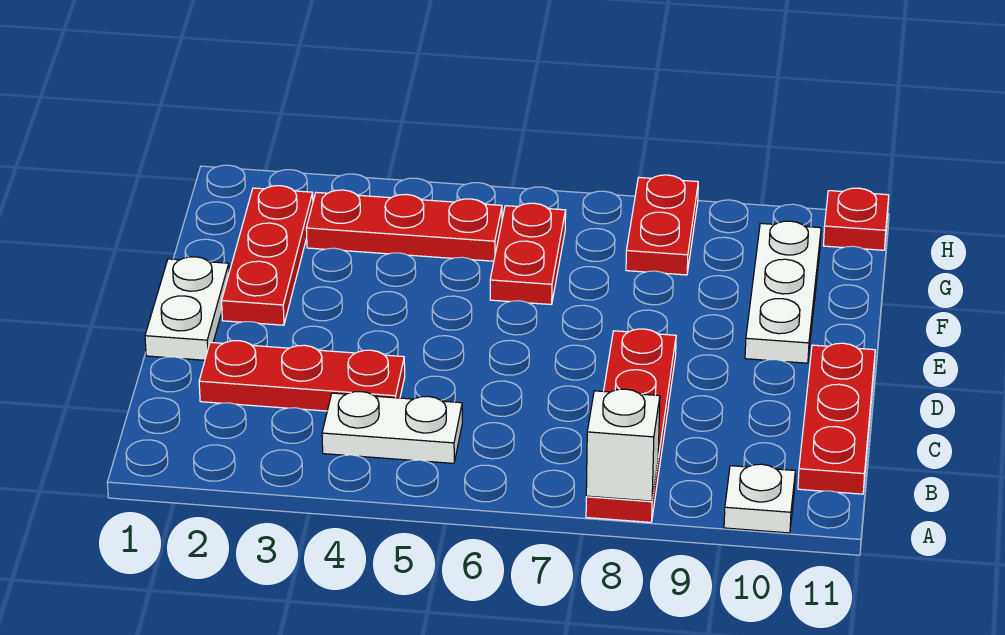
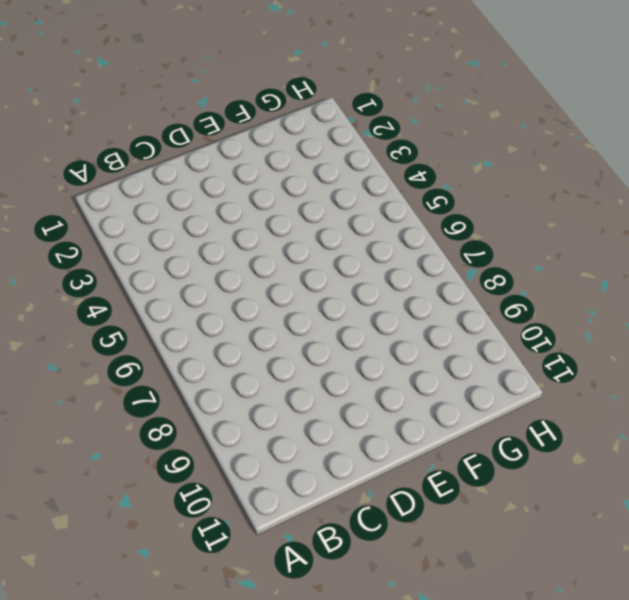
none -> red 1x4 plate [586,329,676,522]
none -> white 1x1 plate [724,464,795,533]
none -> white 1x2 plate [322,392,462,463]

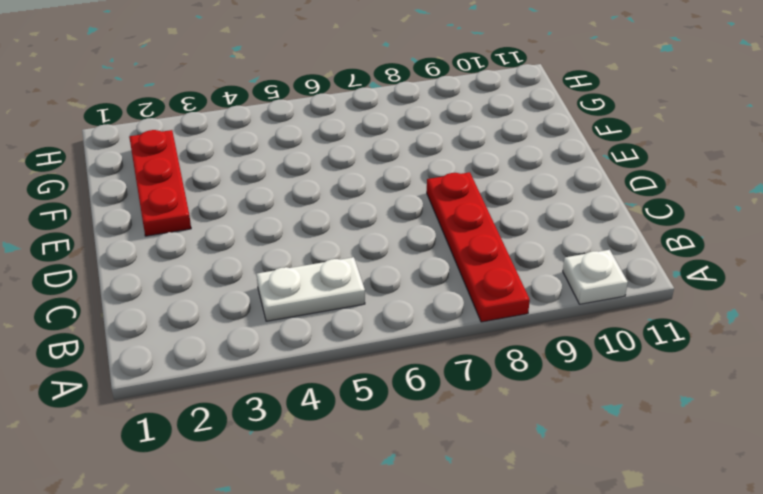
none -> red 1x3 plate [798,343,875,494]
none -> red 1x3 plate [199,341,405,411]
none -> white 1x2 plate [145,257,229,360]

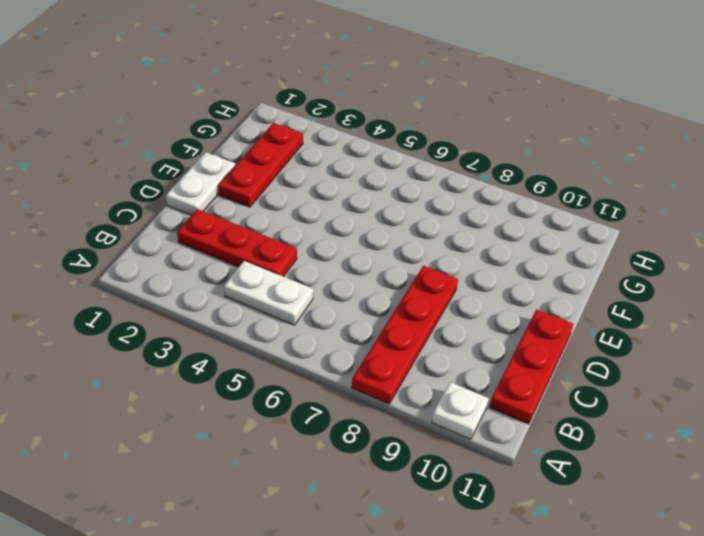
none -> white 1x3 plate [745,221,821,363]
none -> red 1x2 plate [490,203,566,305]
none -> red 1x3 plate [306,190,502,261]

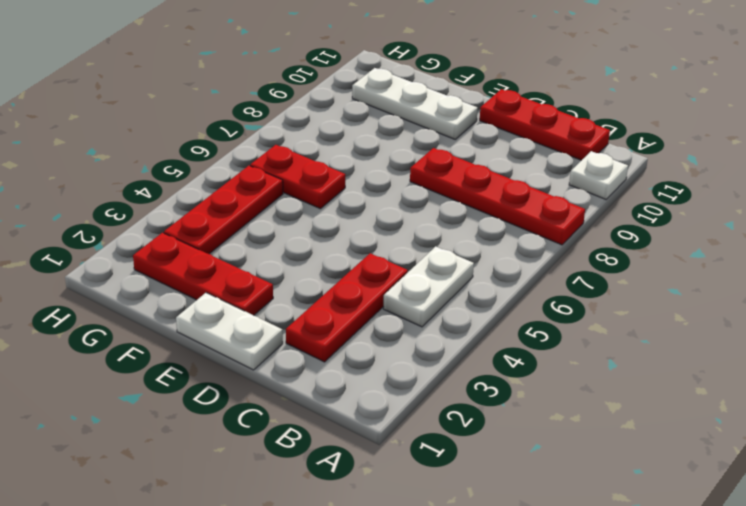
none -> red 1x2 plate [626,175,698,275]
none -> red 1x1 plate [823,188,889,250]
none -> white 1x1 brick [586,389,660,501]

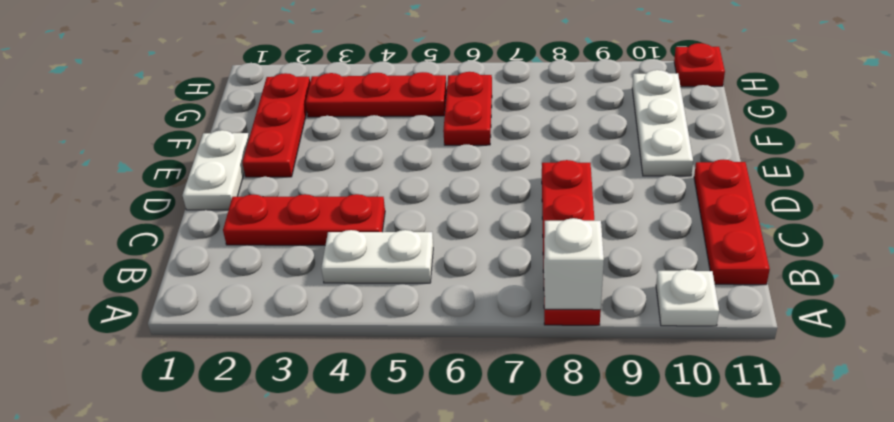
none -> red 1x2 plate [626,175,698,275]

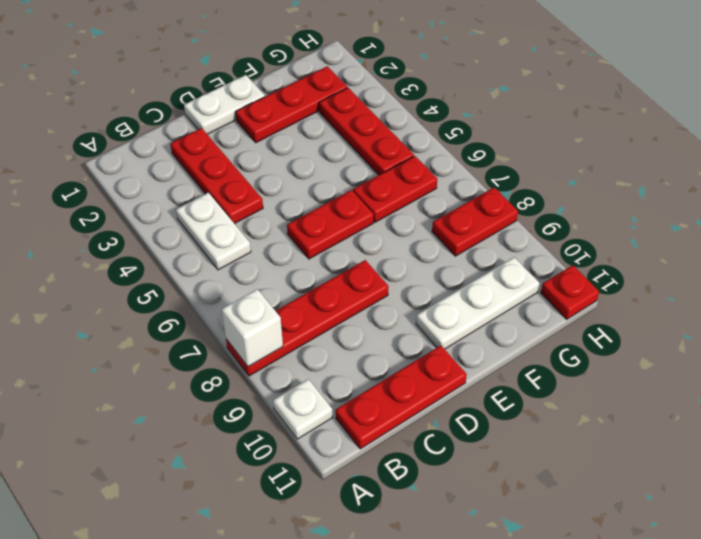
red 1x2 plate [287,190,374,259] -> none

